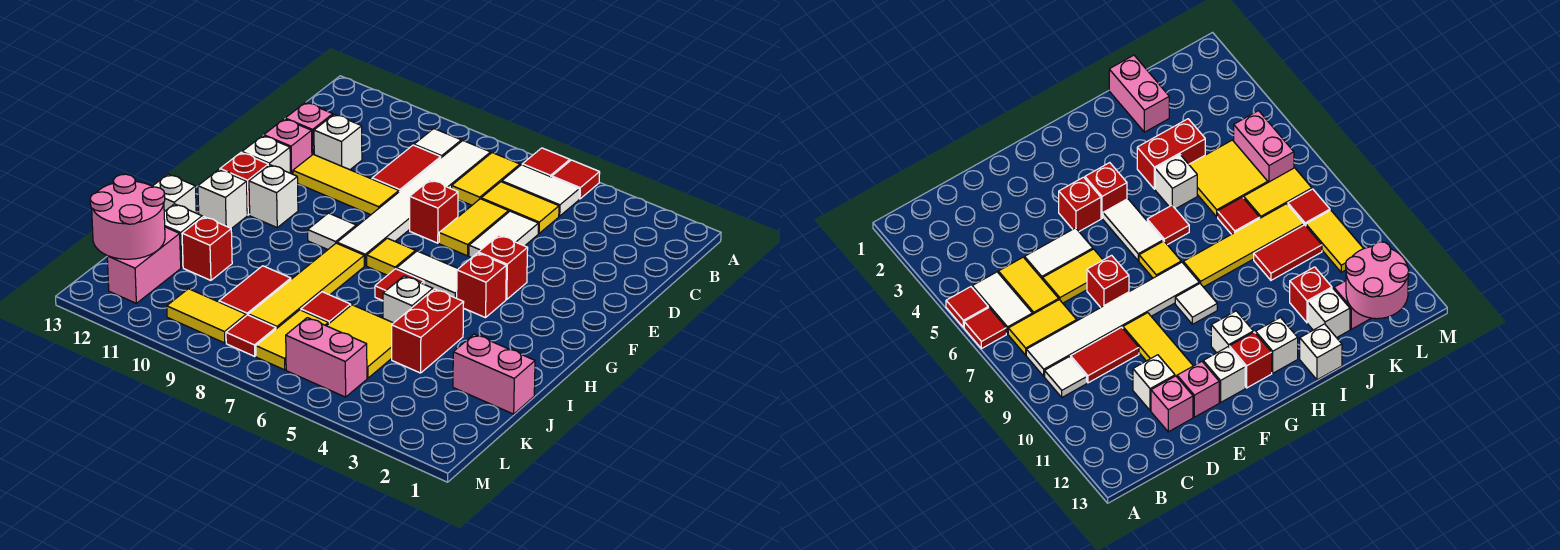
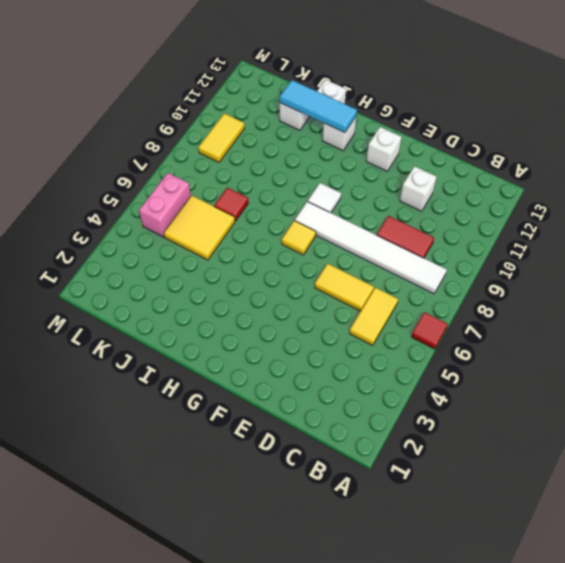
cyan 1x3 tile [280,80,357,133] -> none
none -> red 1x1 tile [552,160,600,199]
none -> white 1x2 tile [502,165,579,216]
none -> yellow 1x2 tile [452,153,520,205]
none -> white 1x1 tile [414,129,461,158]

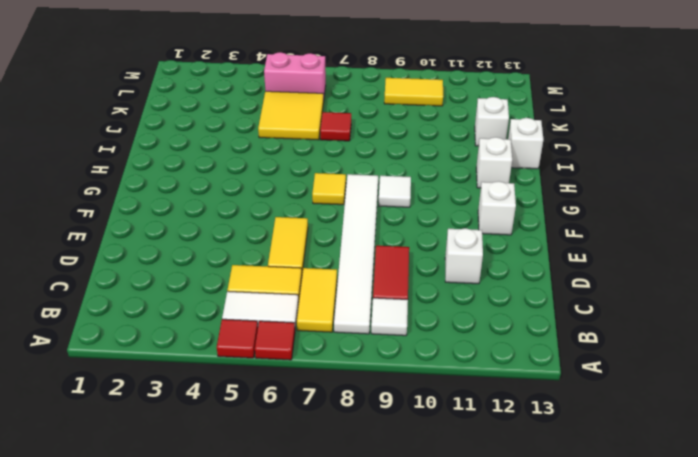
none -> white 1x2 tile [469,211,538,258]
none -> pink 1x1 brick [285,102,333,155]
none -> red 1x1 brick [410,180,458,243]
none -> yellow 1x3 tile [293,154,399,215]

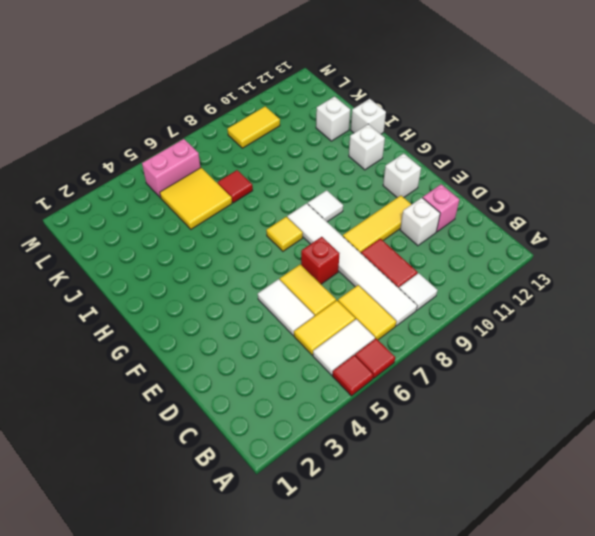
none -> pink 1x1 brick [264,119,312,174]
none -> red 1x1 brick [478,235,528,300]
none -> red 1x1 brick [457,253,506,318]
none -> white 1x2 tile [397,251,458,298]

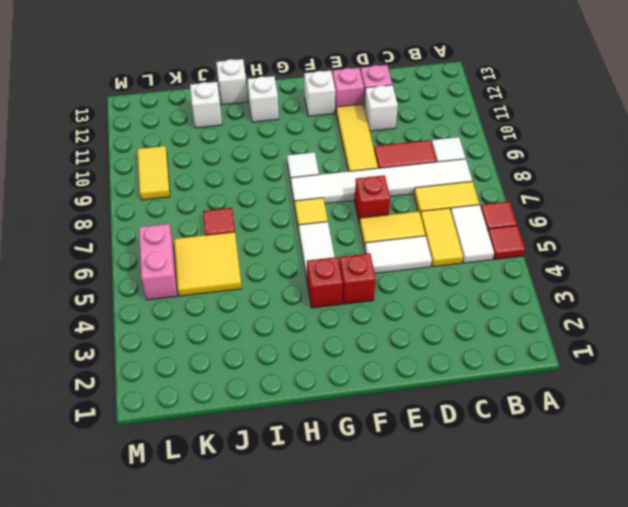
none -> white 1x1 brick [249,165,298,227]
none -> red 1x1 brick [220,152,268,215]
none -> red 1x1 tile [375,269,424,301]
none -> yellow 1x4 tile [249,243,364,329]

